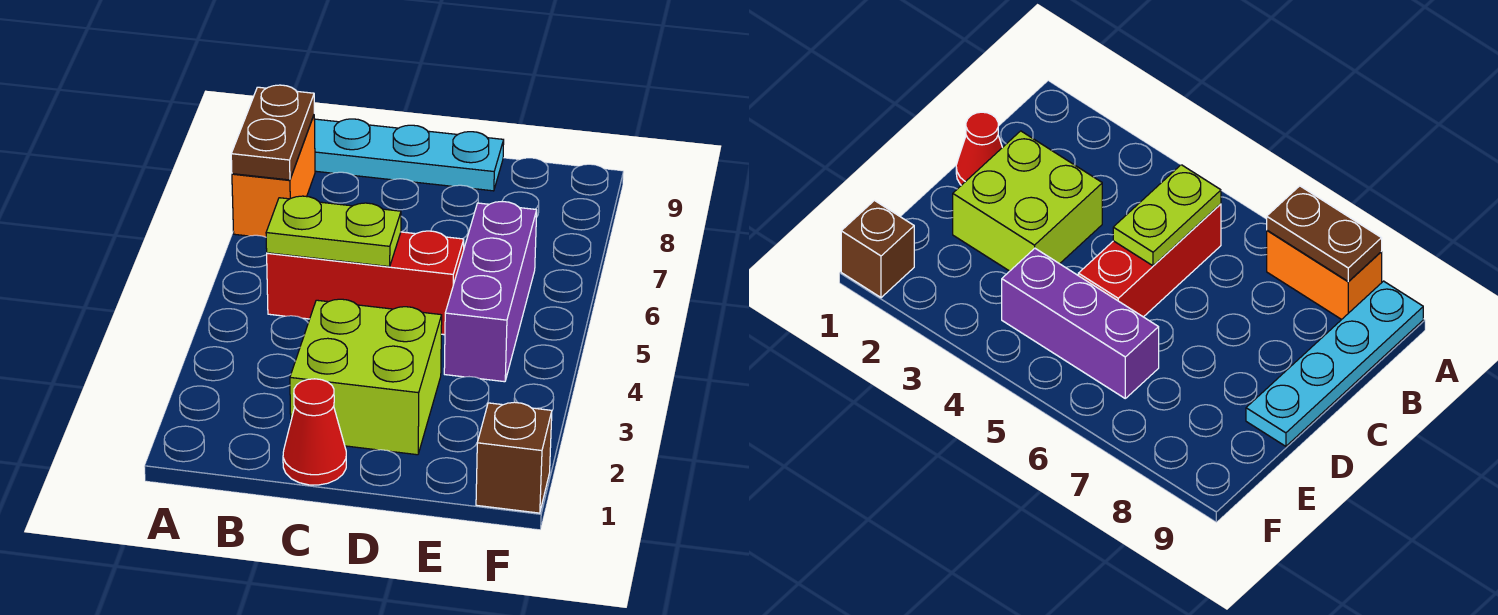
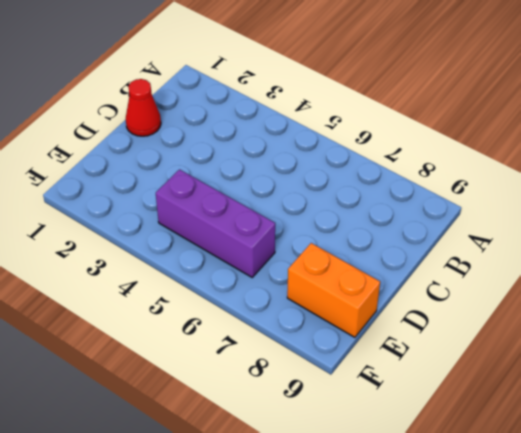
orange 1x2 brick [287,243,380,337] -> orange 1x2 brick moved to [232,116,315,237]
none -> cyan 1x4 plate [314,119,504,191]
none -> red 1x3 brick [267,231,464,335]

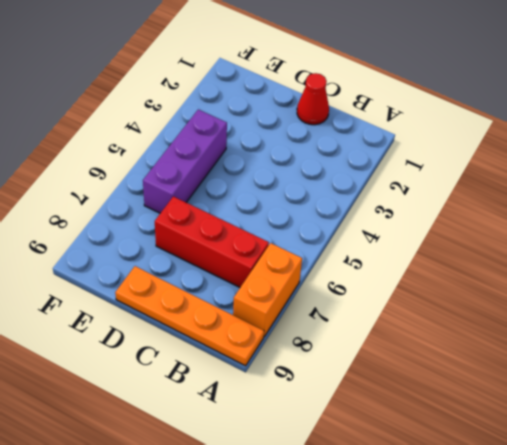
orange 1x4 plate [115,266,264,366] -> cyan 1x4 plate [314,119,504,191]
red 1x3 brick [155,197,269,287] -> red 1x3 brick moved to [267,231,464,335]
none -> lime 2x2 brick [290,299,442,455]
none -> brown 1x1 brick [476,402,552,513]

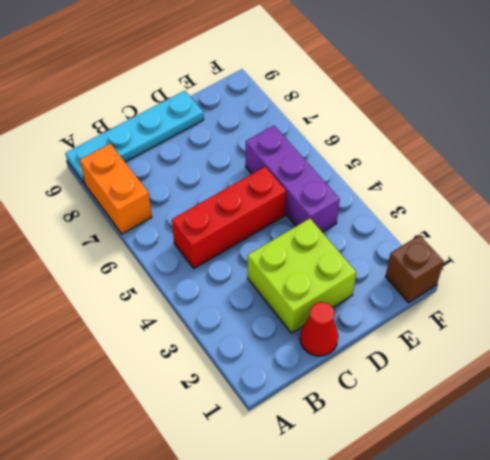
none -> brown 1x2 plate [231,85,314,180]
none -> lime 1x2 plate [266,196,401,267]

